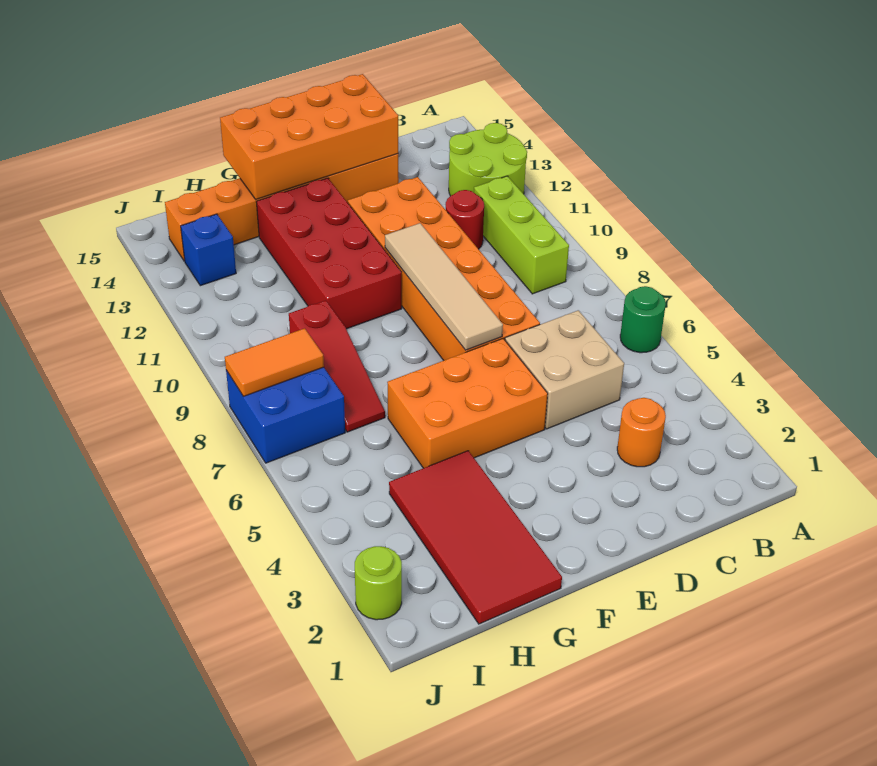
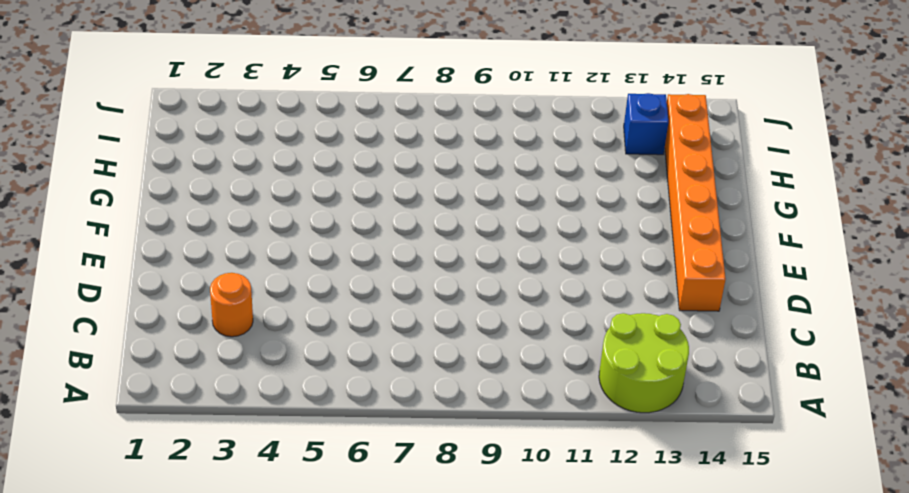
none -> green 1x1 round brick [620,286,666,353]
none -> lime 1x3 brick [474,176,569,294]
none -> tan 2x2 brick [505,310,624,429]

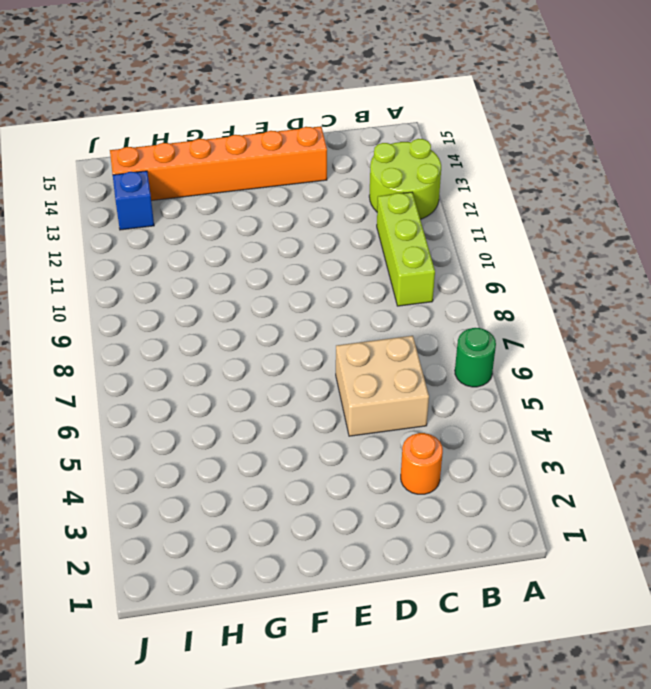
none -> red 1x1 round brick [446,190,484,249]
none -> orange 2x6 brick [348,177,540,360]
none -> orange 2x3 brick [387,339,548,468]

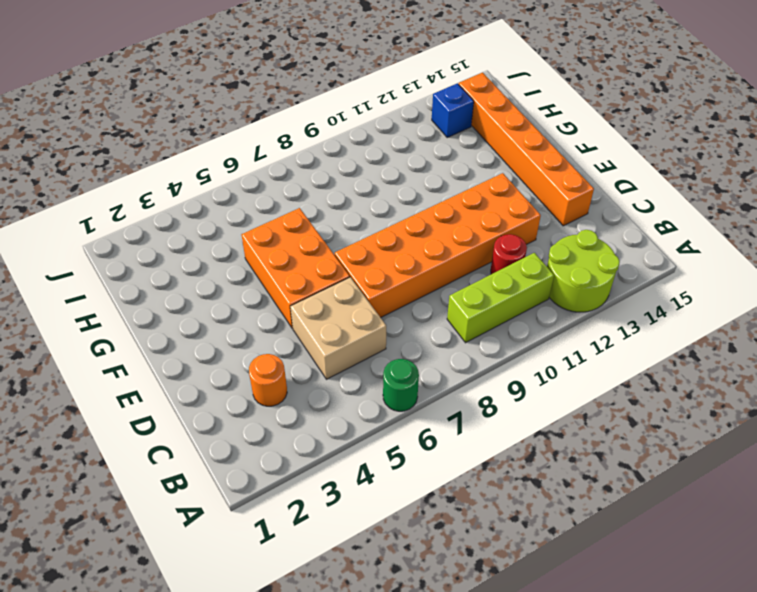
none -> red 2x4 brick [256,178,402,329]
none -> red 2x4 tile [389,451,562,624]
none -> red 1x3 slope [289,300,385,432]

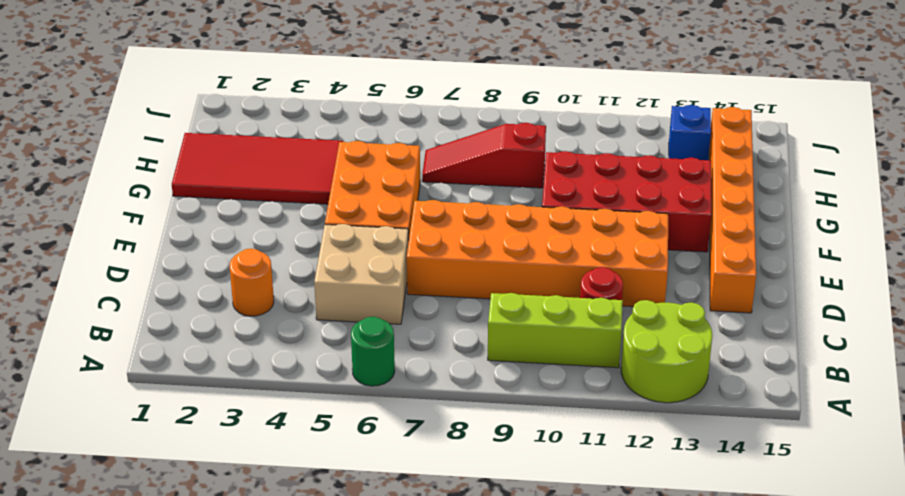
none -> blue 2x2 brick [226,367,345,463]
none -> lime 1x1 round brick [355,546,402,620]
none -> orange 2x4 brick [220,74,398,199]

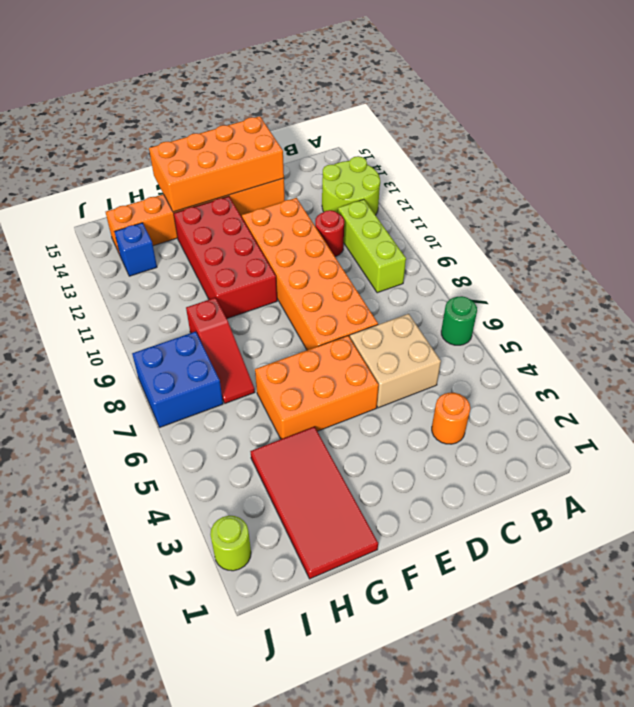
none -> tan 1x4 tile [385,223,503,350]
none -> orange 1x2 tile [225,328,324,396]

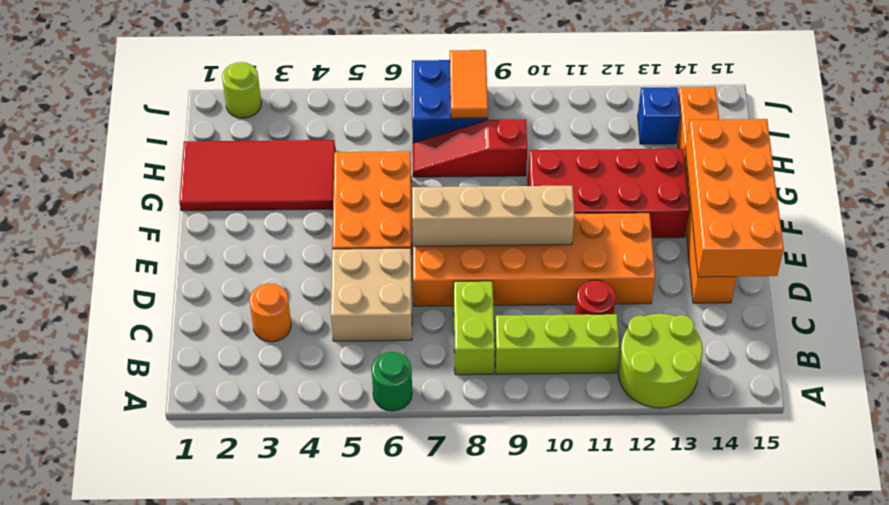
lime 1x2 brick [454,281,495,375] -> none
tan 1x4 brick [412,186,574,246] -> tan 1x4 tile [385,223,503,350]

